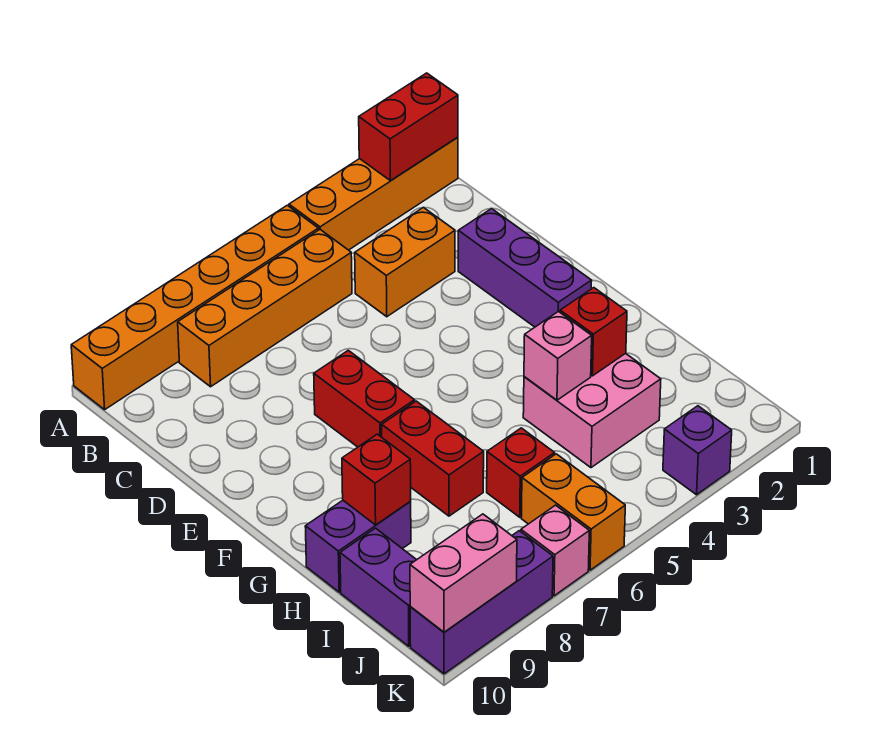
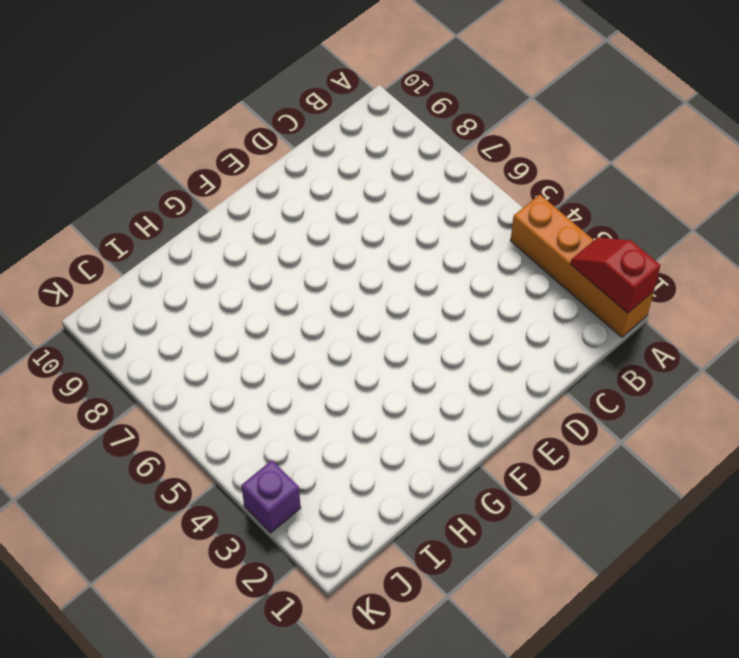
red 1x2 slope [571,238,660,313] -> red 1x2 brick [359,73,458,181]
none -> orange 1x6 brick [71,205,318,410]
none -> orange 1x4 brick [178,230,352,387]
none -> orange 1x2 brick [355,207,455,317]

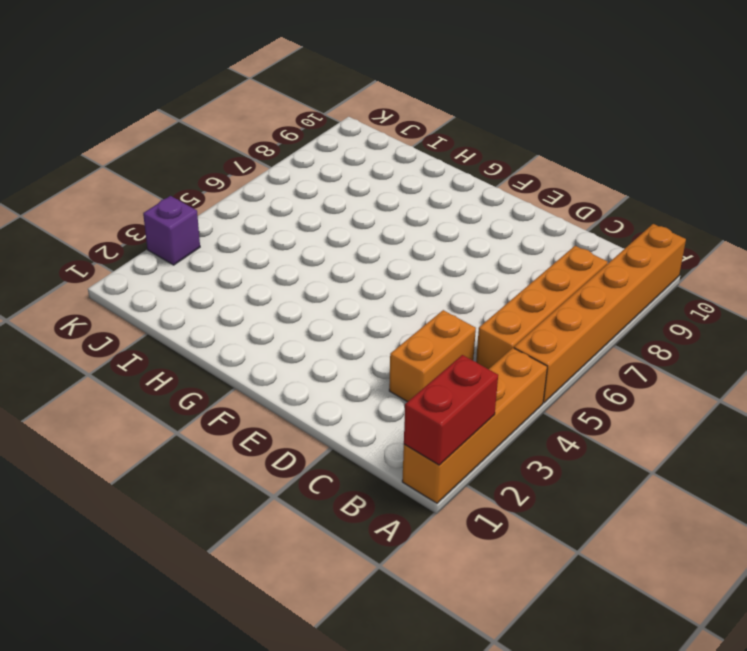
none -> purple 1x3 brick [458,209,592,327]
none -> red 1x2 brick [314,350,415,447]
none -> red 1x2 brick [382,401,484,516]

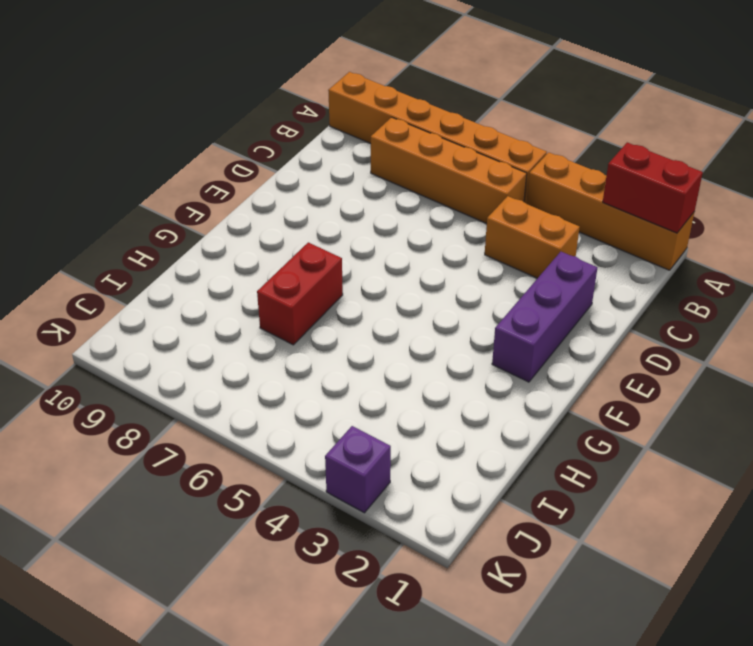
none -> red 1x2 brick [314,350,415,447]
none -> pink 2x2 brick [523,353,661,468]
none -> purple 1x2 brick [305,500,411,592]

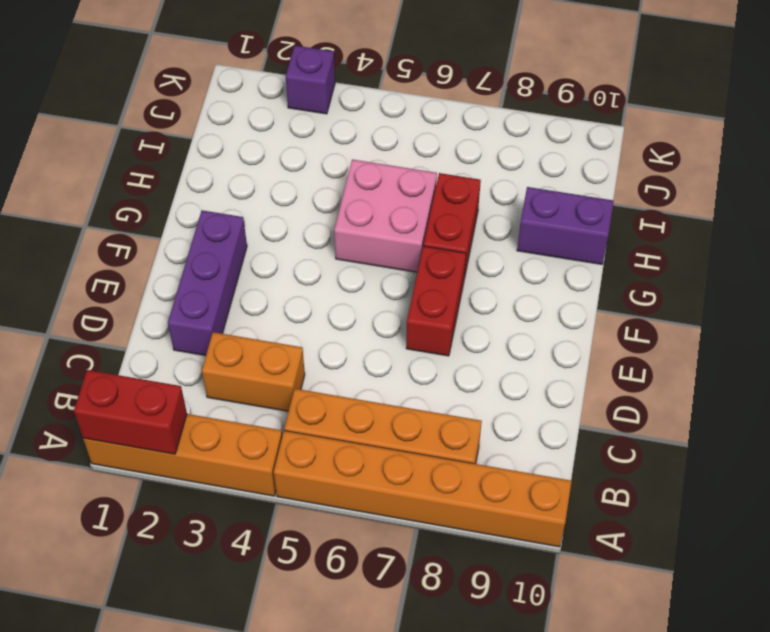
pink 2x2 brick [334,159,437,272] -> pink 2x2 brick moved to [523,353,661,468]
none -> red 1x1 brick [487,428,555,517]
none -> purple 1x2 brick [340,528,416,646]
none -> orange 1x2 brick [521,454,625,570]

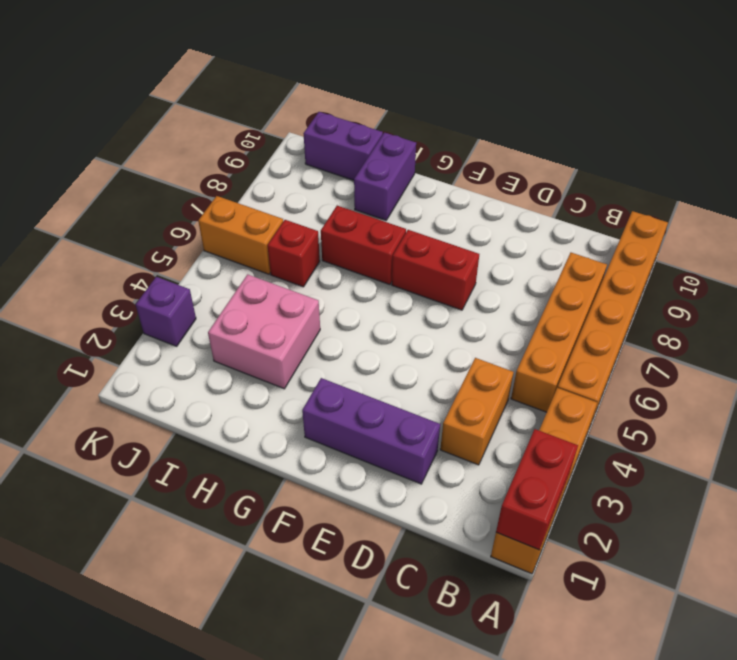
none -> pink 1x1 brick [521,505,589,596]
none -> purple 1x3 brick [410,531,553,674]
none -> red 1x1 brick [560,288,627,376]

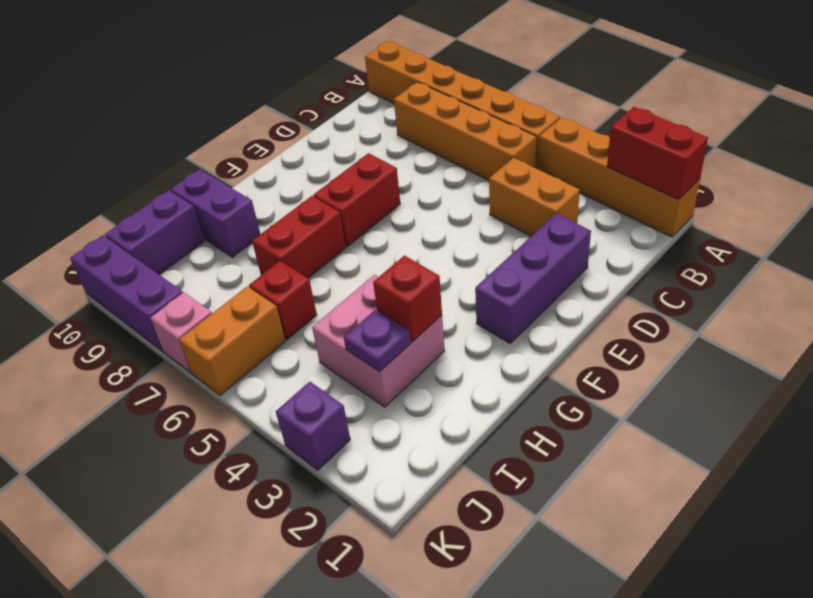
purple 1x1 plate [344,310,411,372] -> none
none -> pink 1x1 brick [524,311,592,400]
none -> red 1x1 brick [342,434,411,525]
none -> pink 1x2 brick [410,514,517,632]

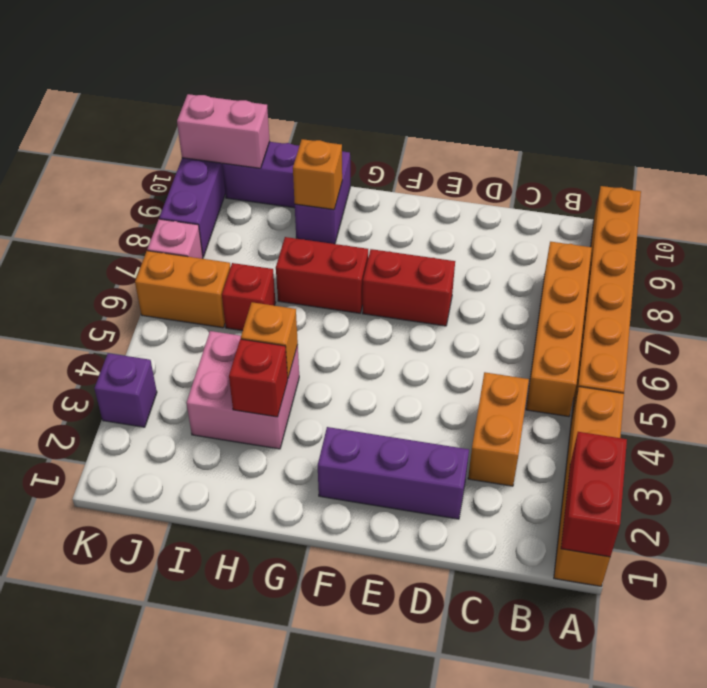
orange 1x1 brick [241,302,298,378] -> pink 1x1 brick [524,311,592,400]
orange 1x1 brick [293,139,342,210] -> red 1x1 brick [342,434,411,525]
pink 1x2 brick [177,94,270,168] -> pink 1x2 brick turned to [410,514,517,632]

